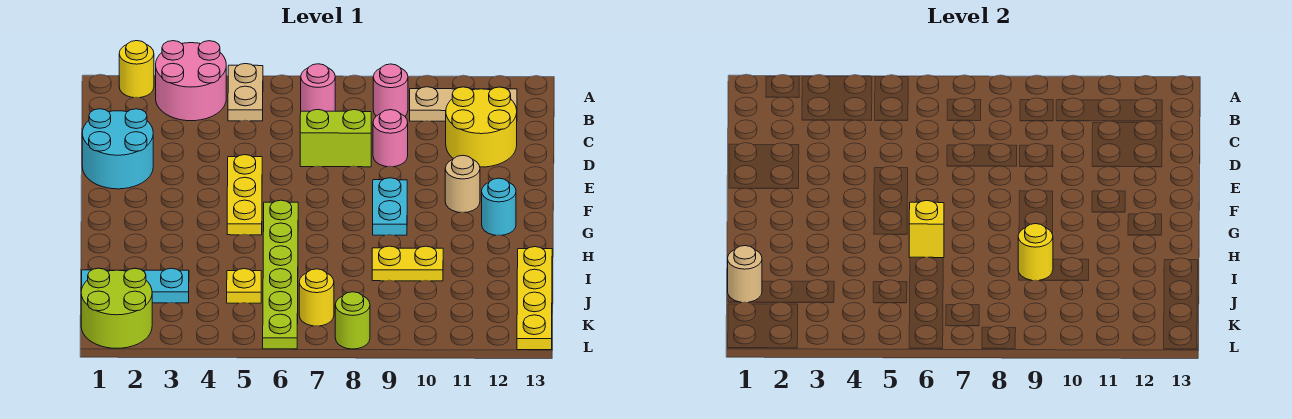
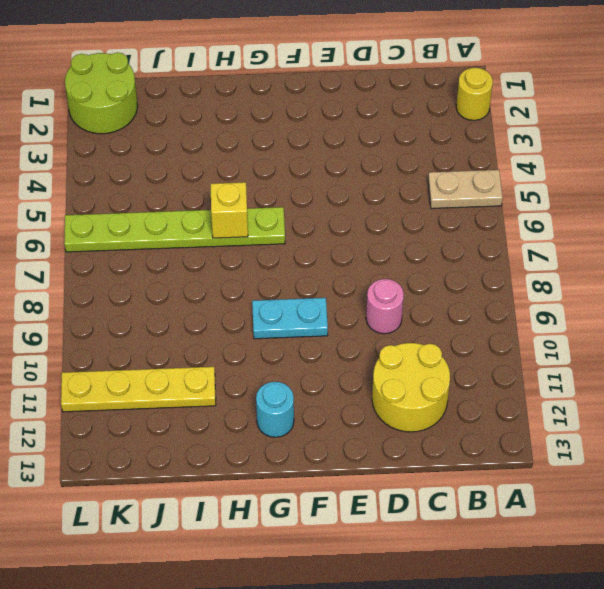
yellow 1x4 plate [61,367,216,412] -> yellow 1x4 plate moved to [517,247,552,350]
none -> pink 2x2 round brick [156,41,226,121]
none -> pink 1x1 round brick [301,64,335,111]
none -> pink 1x1 round brick [373,64,408,116]

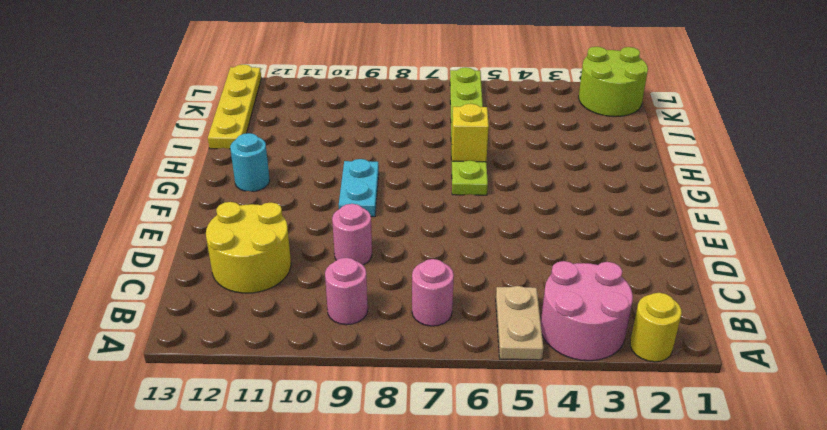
none -> tan 1x3 plate [410,87,517,121]
none -> cyan 2x2 round brick [82,109,153,189]
none -> lime 1x2 brick [300,109,371,167]

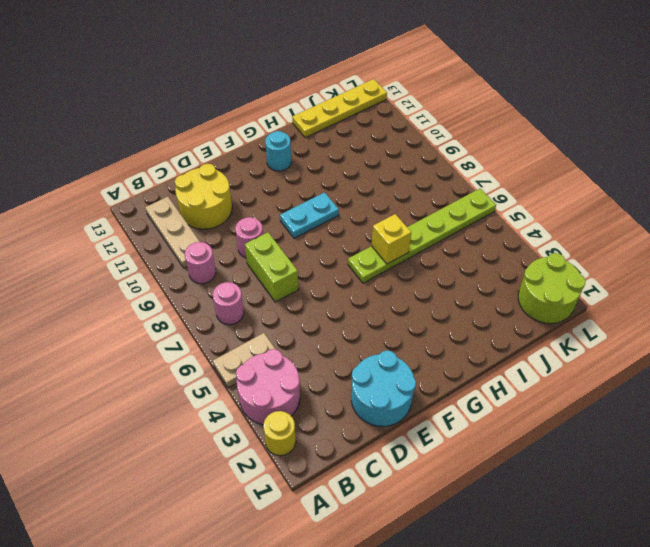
none -> yellow 1x3 plate [227,155,262,235]
none -> tan 1x1 round brick [445,155,480,212]
none -> yellow 1x2 plate [372,246,443,281]

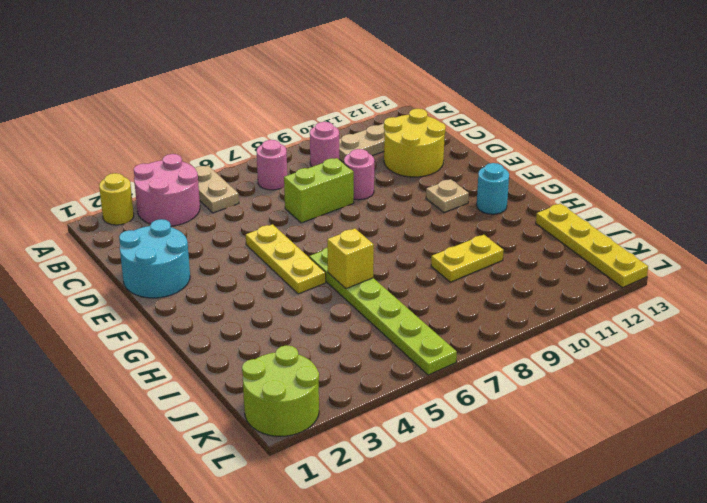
tan 1x1 plate [426,179,469,213] -> tan 1x1 round brick [445,155,480,212]
none -> cyan 1x2 plate [373,178,407,235]
none -> cyan 1x3 plate [81,268,189,303]
none -> yellow 1x1 plate [227,269,261,303]

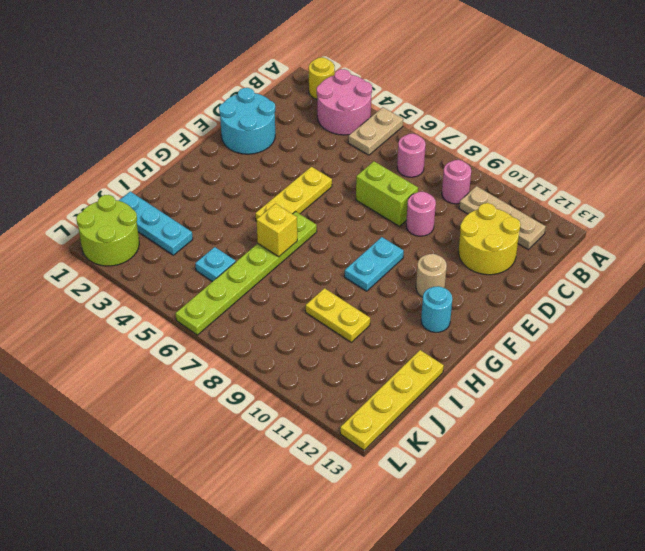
cyan 1x1 plate [195,247,236,282] -> yellow 1x1 plate [227,269,261,303]
none -> yellow 1x1 round brick [299,269,334,326]
none -> lime 1x1 round brick [335,292,370,349]
none -> yellow 1x1 round brick [1018,224,1053,281]

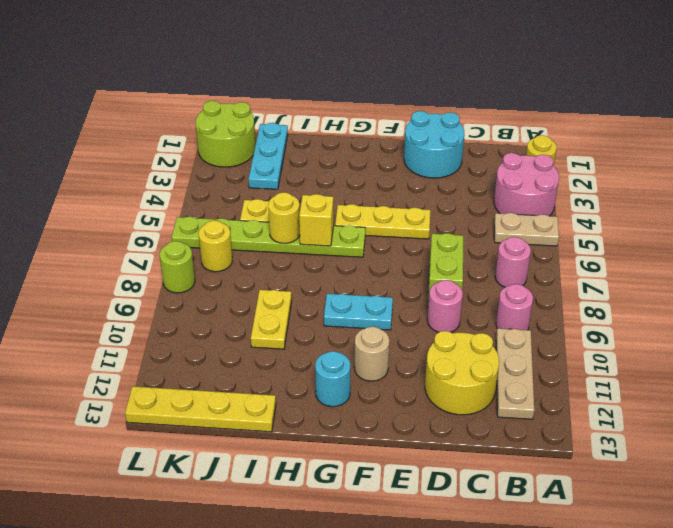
yellow 1x1 round brick [268,192,300,243] -> yellow 1x1 round brick moved to [1018,224,1053,281]
none -> tan 1x1 round brick [728,246,762,303]

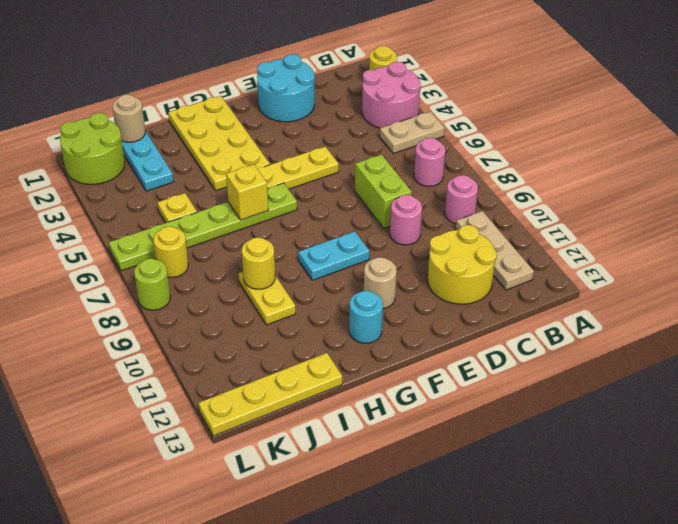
yellow 2x4 plate [168,96,270,191] -> none

